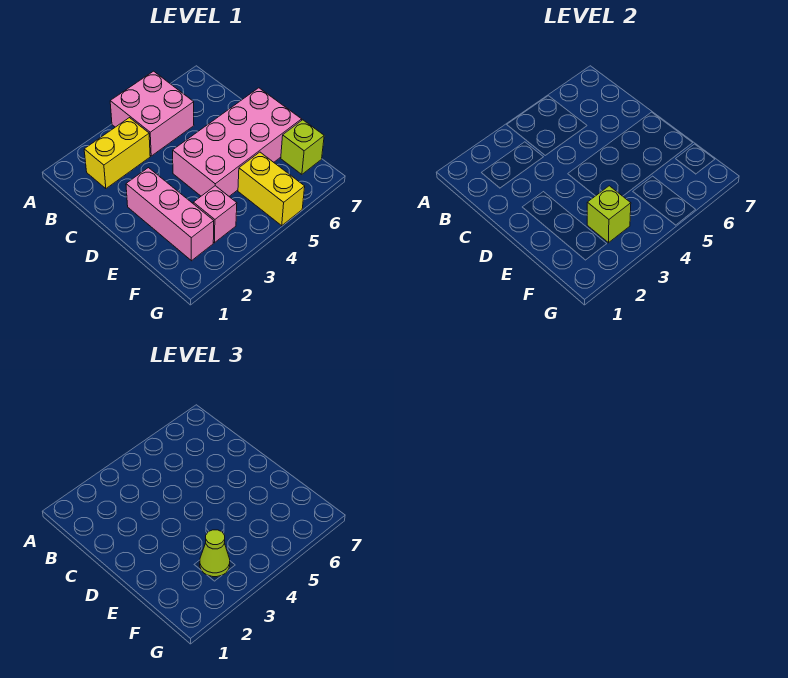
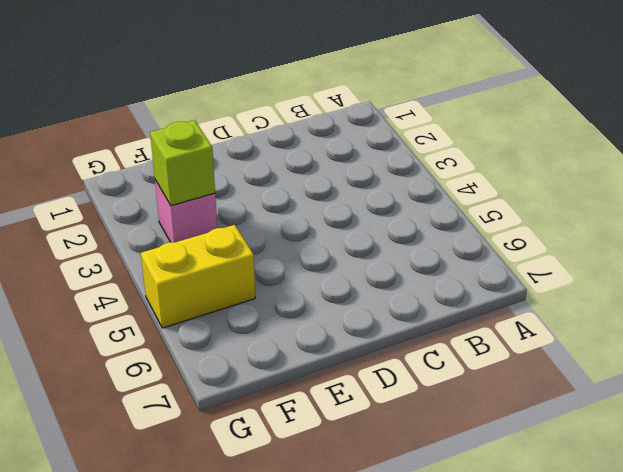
none -> pink 2x2 brick [110,71,194,156]
none -> yellow 1x2 brick [84,118,150,189]

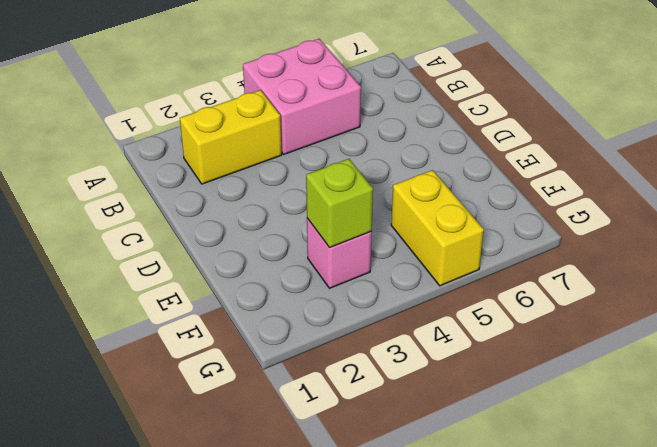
none -> pink 1x3 brick [126,168,214,261]
none -> pink 2x4 brick [173,88,302,196]

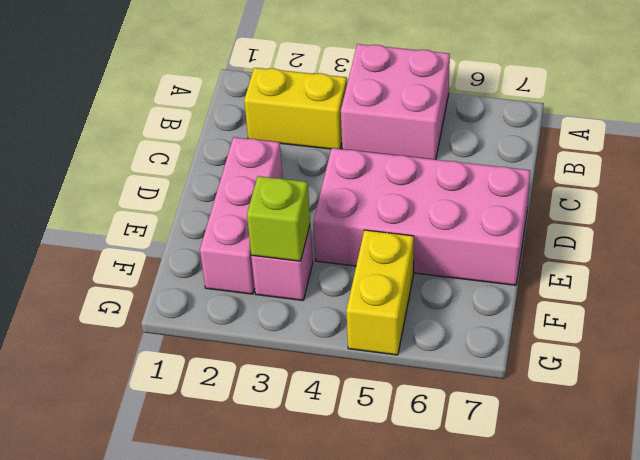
none -> lime 1x1 brick [281,120,324,174]
none -> lime 1x1 cone [200,530,230,577]

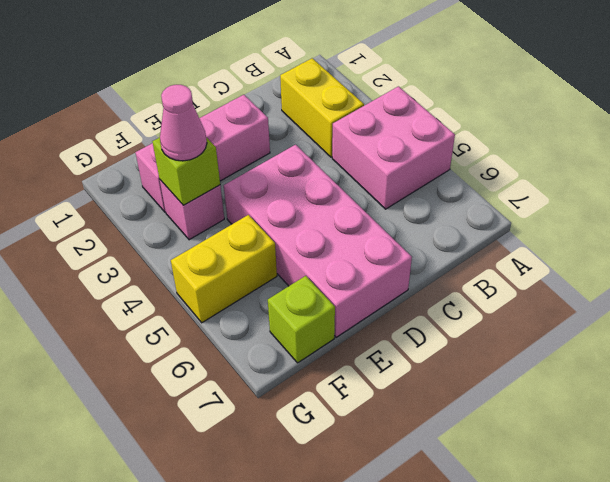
pink 1x1 cone [160,85,207,161] -> lime 1x1 cone [200,530,230,577]

